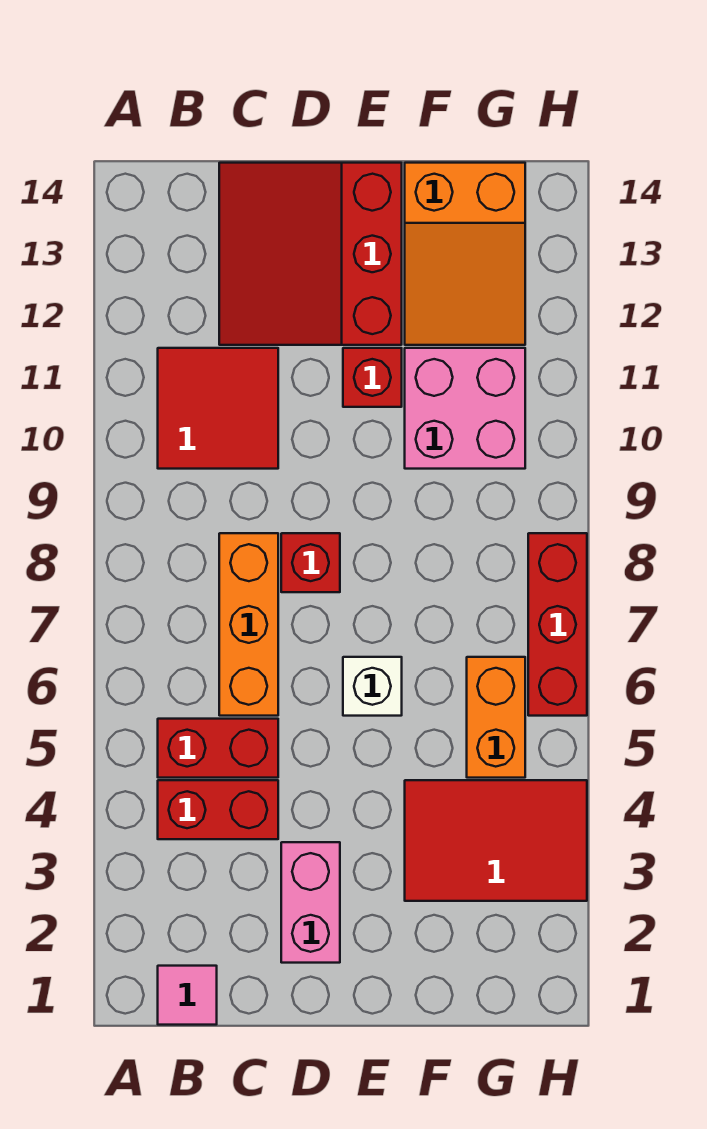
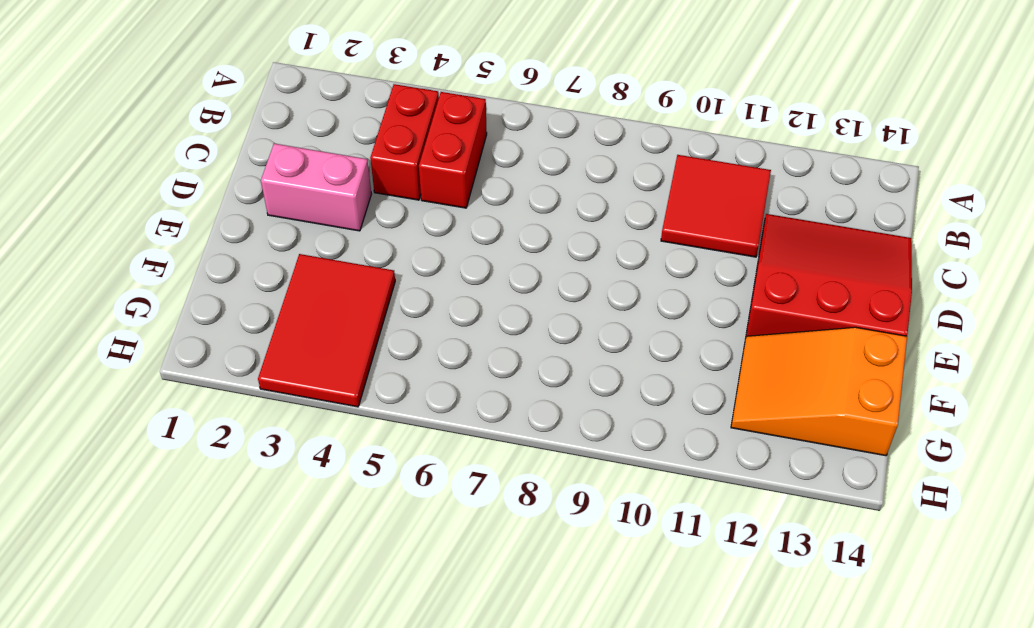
none -> pink 1x1 tile [158,966,217,1025]
none -> orange 1x3 brick [219,533,278,716]
none -> red 1x1 brick [281,533,340,592]

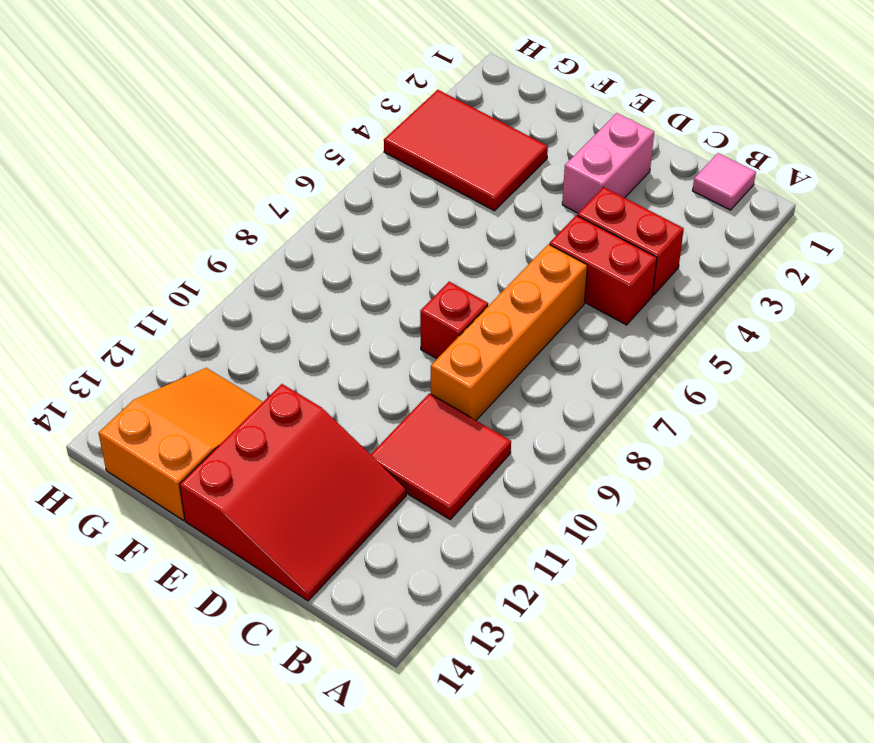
orange 1x4 brick [431,244,587,420] -> orange 1x3 brick [219,533,278,716]
none -> white 1x1 brick [343,657,402,716]
none -> red 1x1 brick [343,348,402,407]
none -> pink 2x2 brick [405,348,525,469]

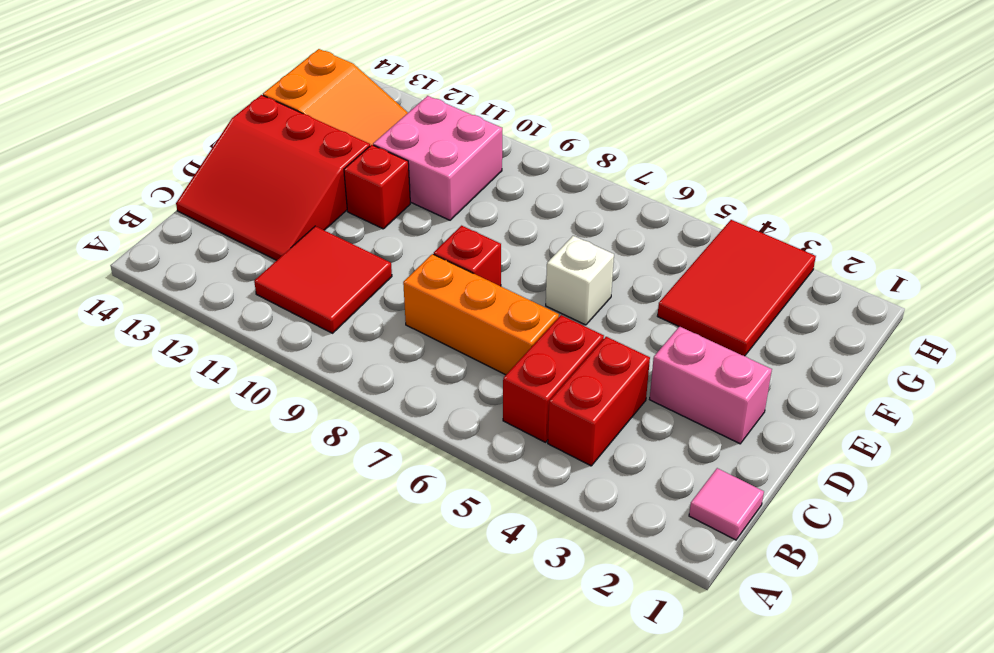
none -> orange 1x2 brick [467,657,525,778]
none -> red 1x3 brick [528,533,587,716]

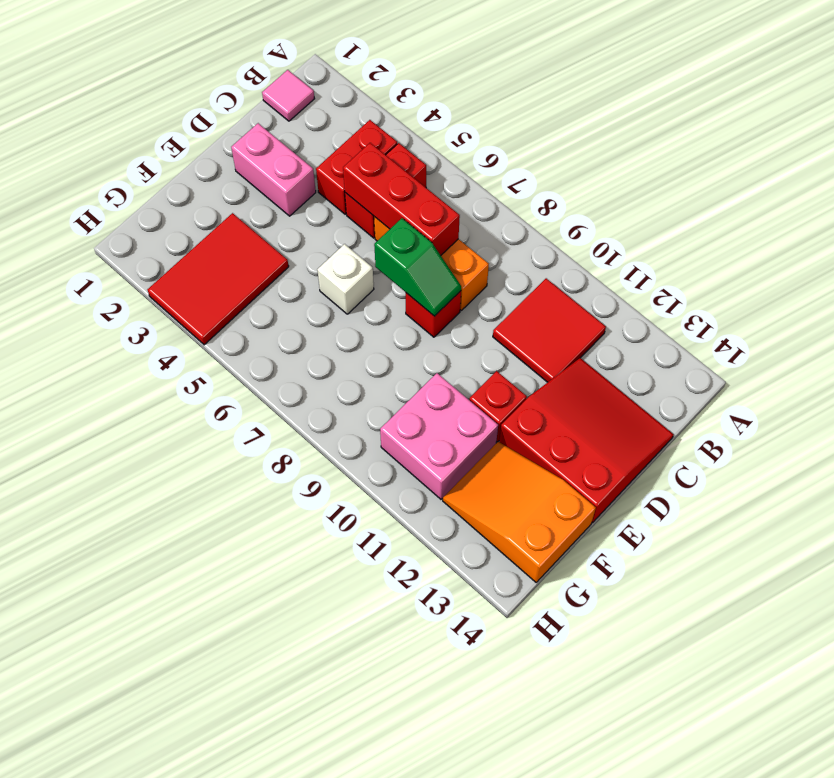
red 1x3 brick [343,143,460,255] -> red 1x3 brick moved to [528,533,587,716]
green 1x2 slope [374,218,461,316] -> none
none -> orange 1x2 brick [467,657,525,778]

